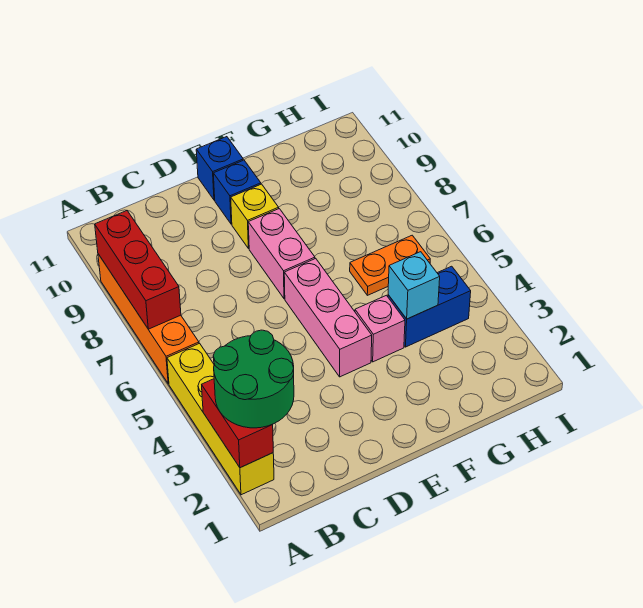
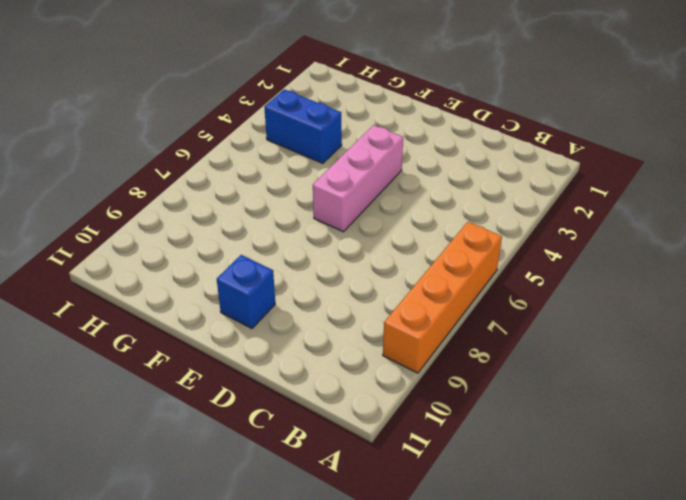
none -> yellow 1x4 brick [167,343,274,495]
none -> pink 1x2 brick [248,209,315,299]
none -> yellow 1x1 brick [231,184,279,249]

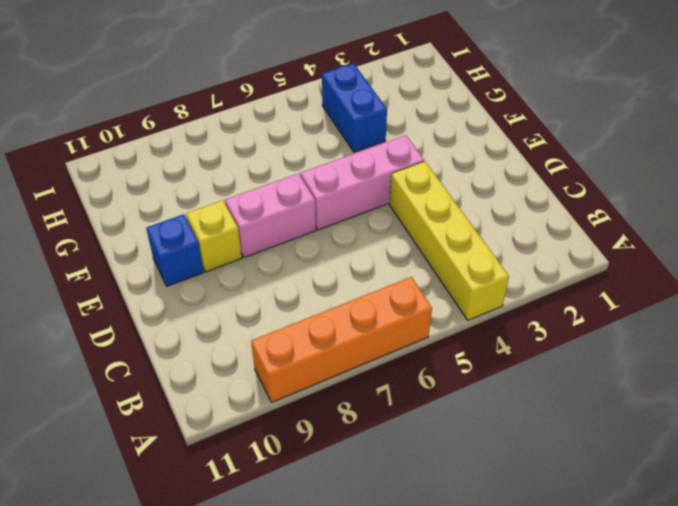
yellow 1x4 brick [389,161,509,320] -> yellow 1x4 brick turned to [167,343,274,495]
none -> blue 1x1 brick [196,137,243,200]
none -> pink 1x1 brick [355,295,405,362]
none -> orange 1x2 plate [350,235,430,295]

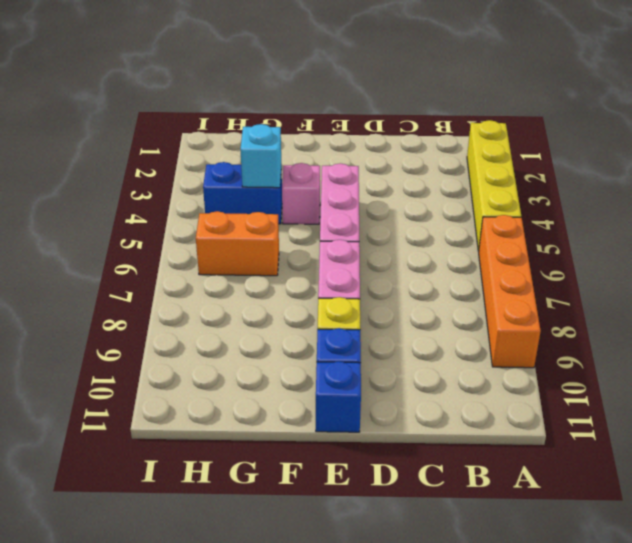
orange 1x2 brick [196,211,279,276] -> orange 1x2 plate [350,235,430,295]
none -> red 1x2 brick [202,379,273,468]
none -> red 1x3 brick [95,211,181,329]
none -> green 2x2 round brick [213,330,294,428]

